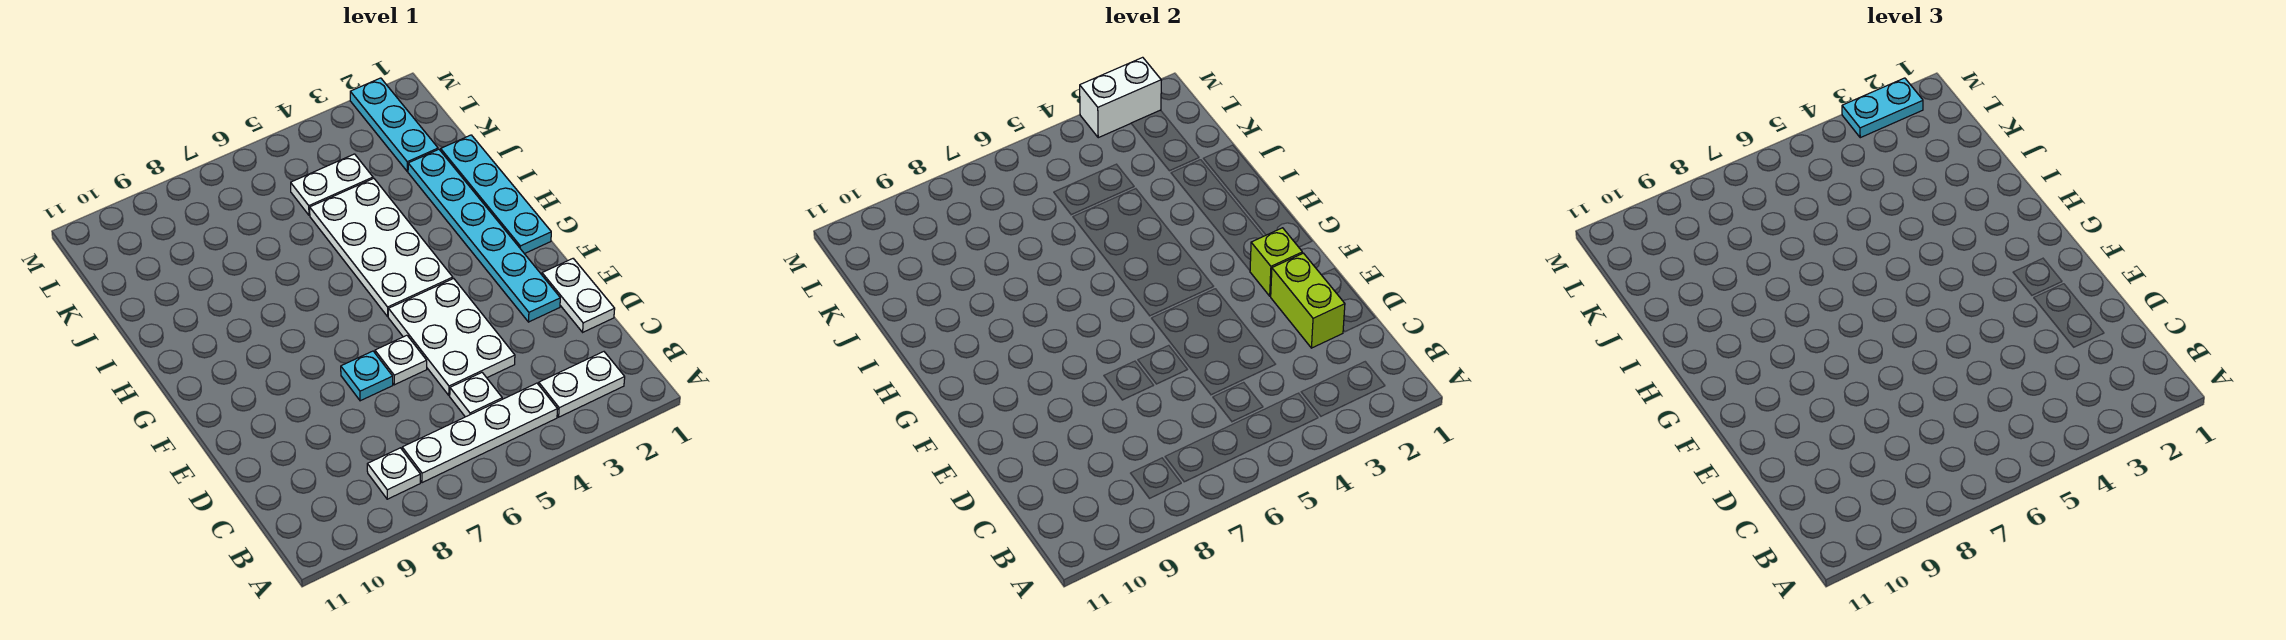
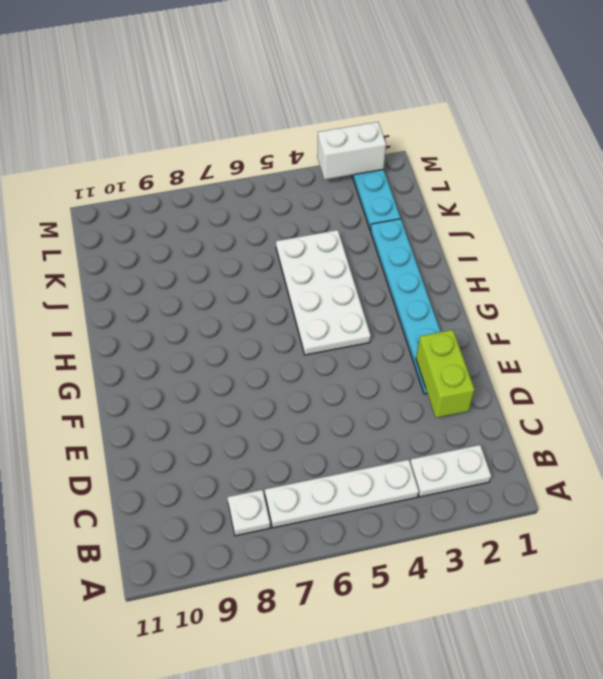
none -> white 1x1 plate [450,373,502,417]
none -> white 1x2 plate [542,259,615,332]
none -> white 2x3 plate [388,278,515,395]

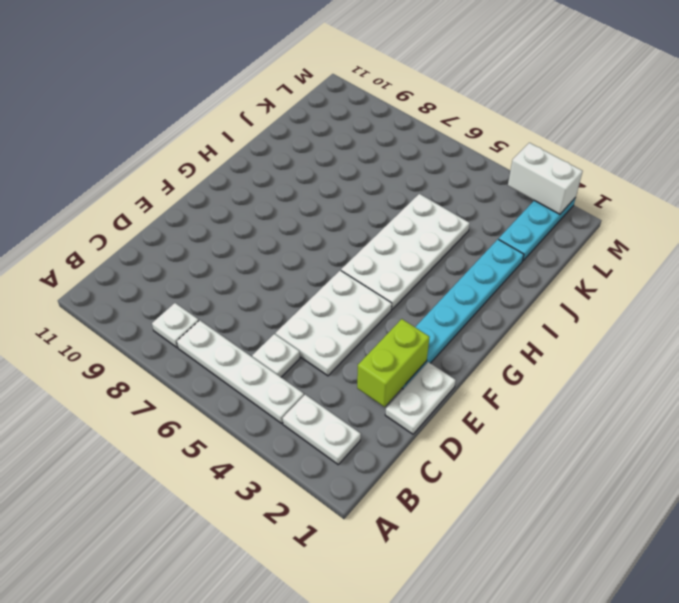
none -> white 1x1 plate [375,335,427,385]
none -> cyan 1x1 plate [341,351,393,401]
none -> cyan 1x4 plate [441,135,551,254]

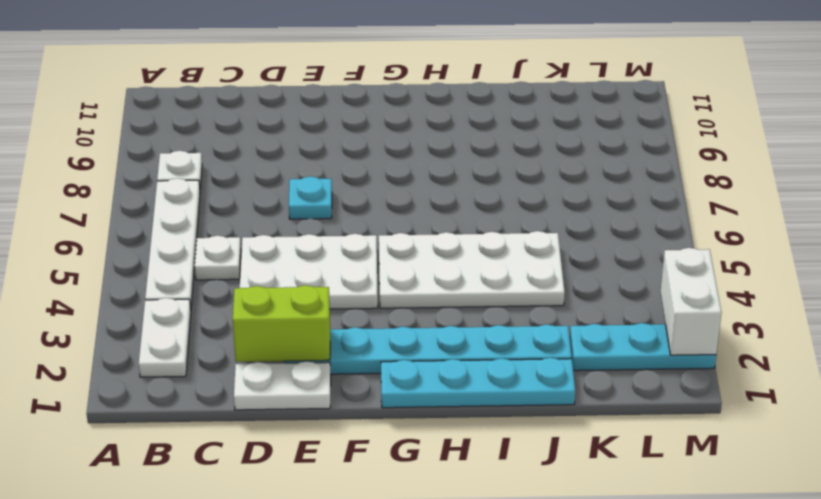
none -> white 1x1 plate [375,335,427,385]
none -> white 1x2 plate [291,154,373,215]
none -> lime 1x1 brick [1250,228,1302,296]

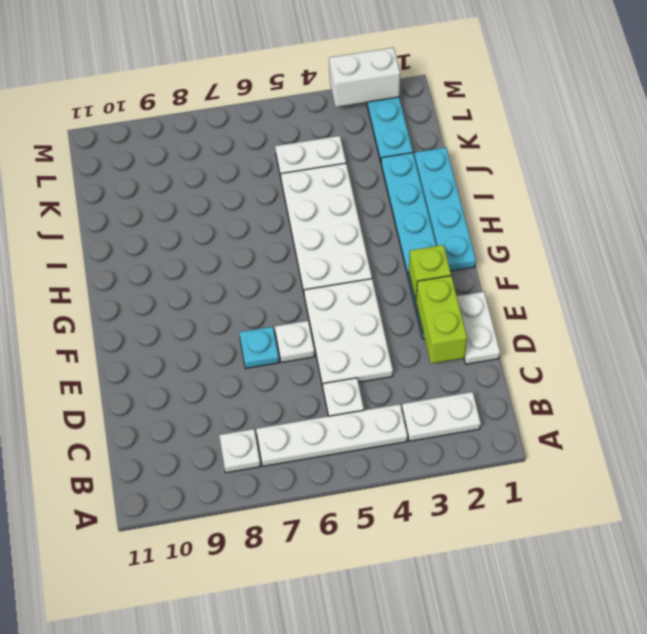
none -> cyan 1x2 plate [1842,78,1923,138]

